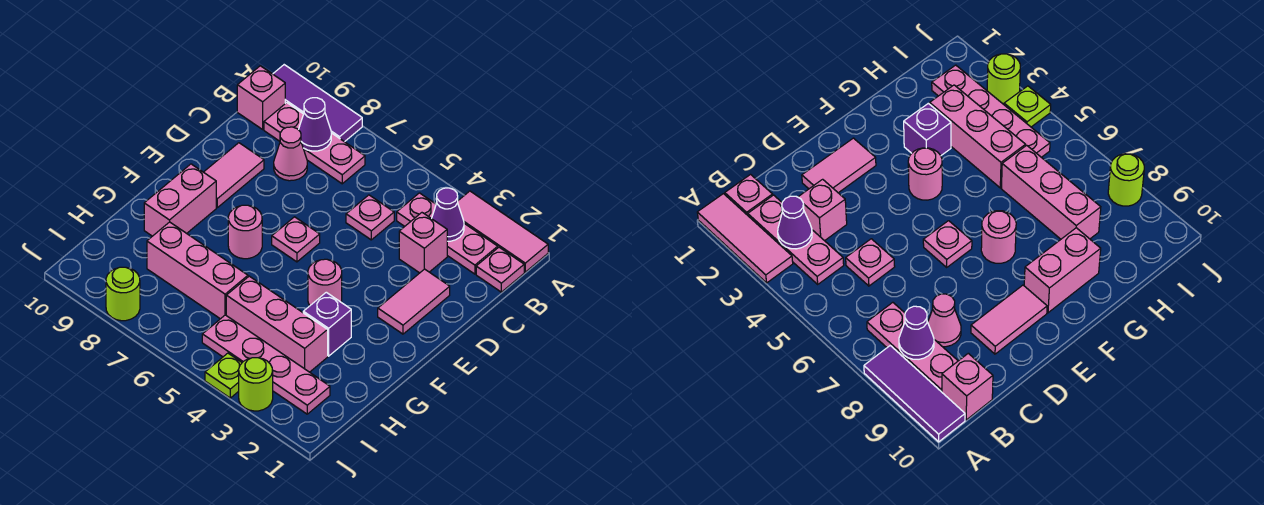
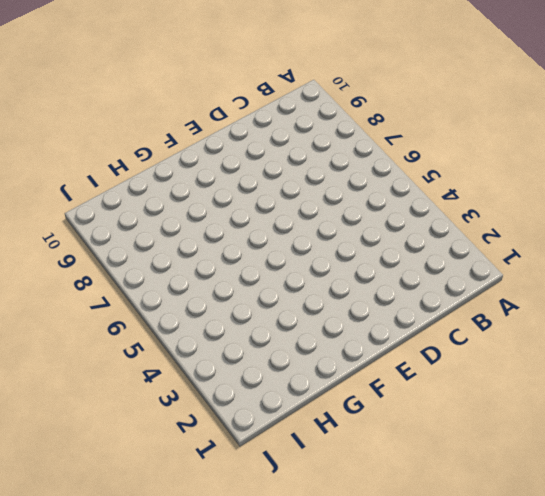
none -> pink 1x3 tile [458,191,548,272]
none -> purple 1x3 tile [273,65,362,142]
none -> pink 1x1 plate [476,247,524,292]

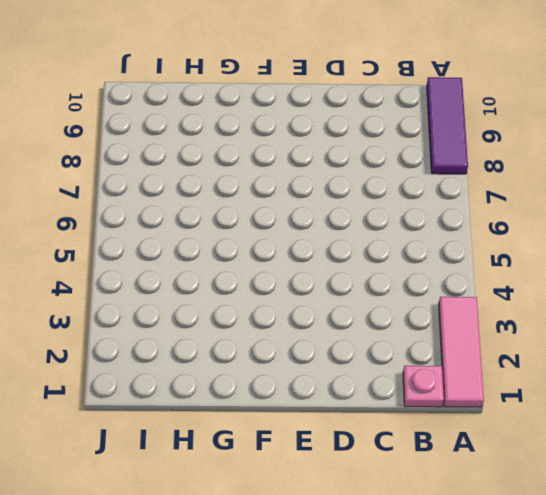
none -> pink 1x3 plate [397,193,498,274]
none -> pink 1x3 plate [264,103,365,184]
none -> pink 1x1 brick [237,66,285,129]

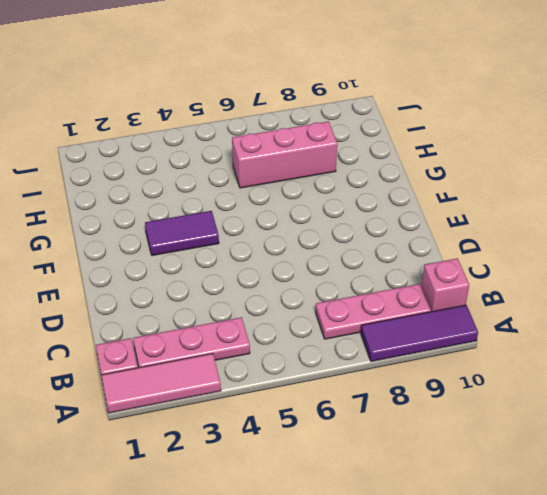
purple 1x2 tile [145,211,219,256] -> pink 1x1 round brick [308,259,342,305]
none -> pink 1x1 brick [399,213,447,273]
none -> pink 1x1 plate [346,195,394,240]
none -> pink 1x1 cone [274,127,307,181]

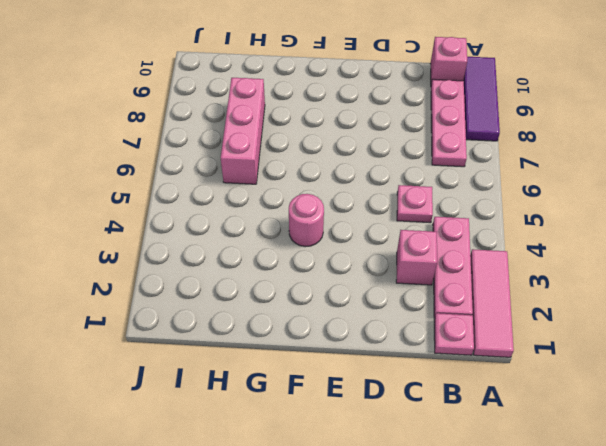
none -> pink 1x1 cone [274,127,307,181]
none -> pink 1x2 tile [378,269,450,334]
none -> pink 1x2 tile [204,143,264,208]

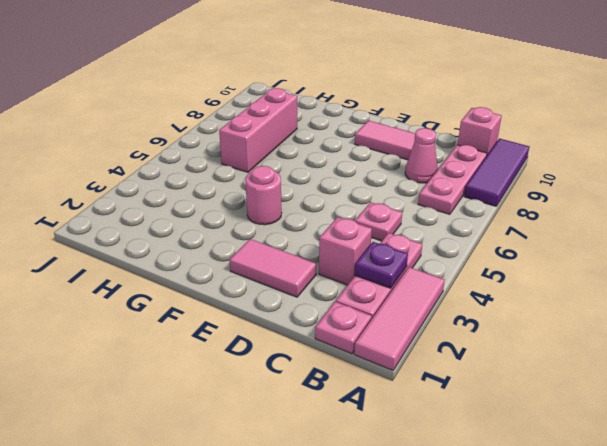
purple 1x1 plate [355,242,408,288] -> purple 1x1 cone [432,188,464,241]
none -> pink 1x1 plate [272,217,320,262]
none -> pink 1x1 round brick [228,205,262,259]
none -> pink 1x2 brick [144,164,216,236]

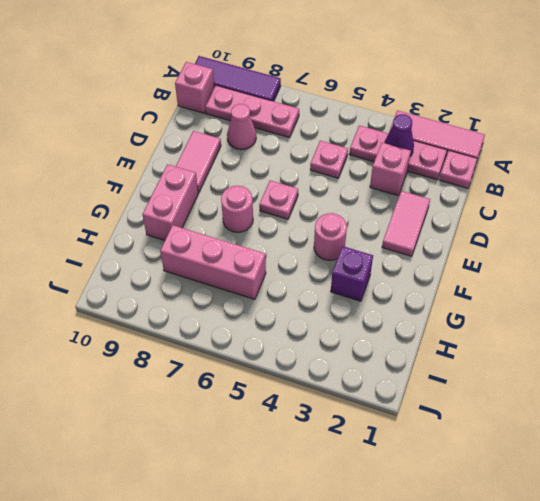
none -> pink 1x3 brick [226,276,328,372]
none -> pink 1x4 plate [202,315,330,414]
none -> lime 1x1 round brick [239,358,273,411]

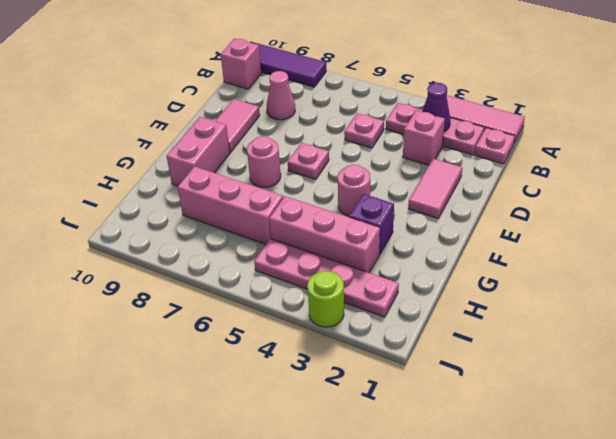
none -> pink 1x3 plate [264,103,365,184]
none -> lime 1x1 plate [205,353,242,398]
none -> lime 1x1 round brick [106,267,140,321]

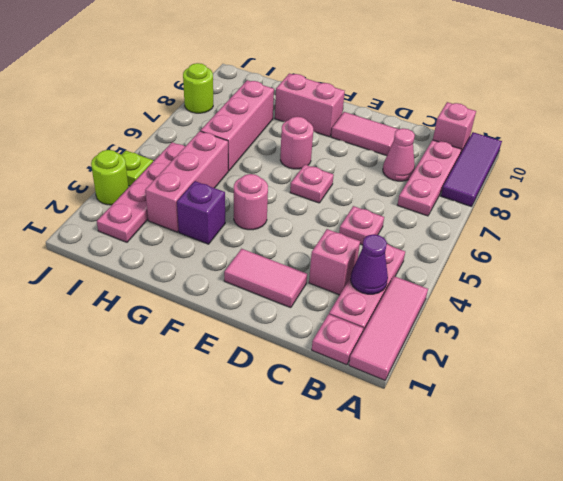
none -> purple 1x1 cone [298,98,331,151]

